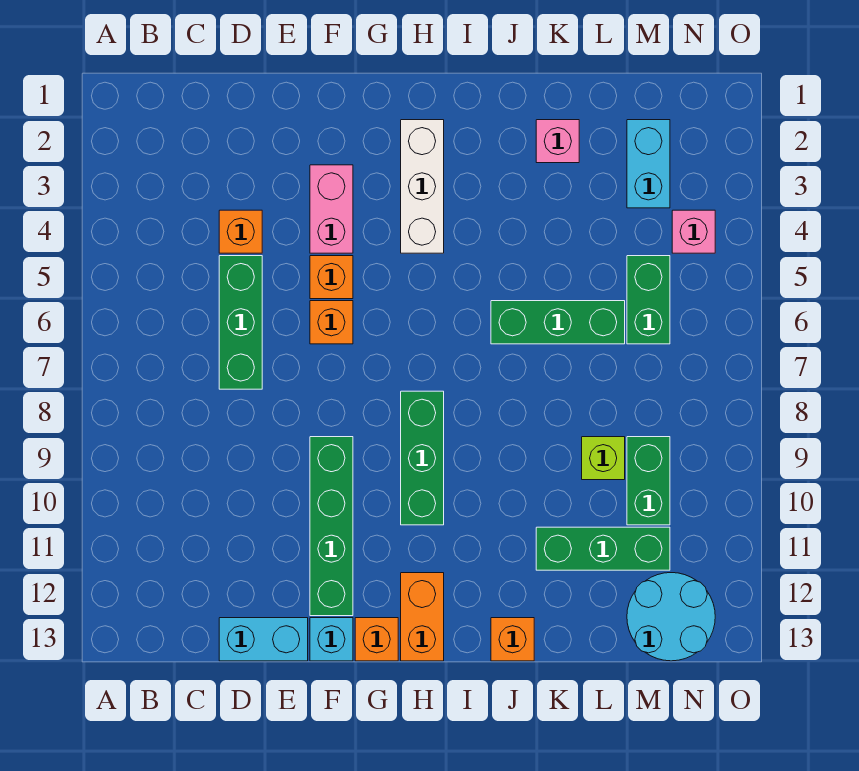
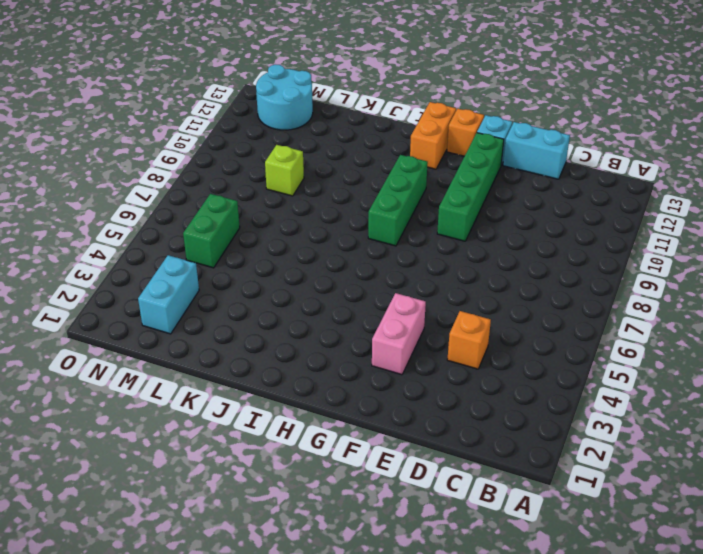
none -> green 1x3 brick [219,256,262,389]
none -> orange 1x1 brick [310,256,353,299]
none -> orange 1x1 brick [310,301,353,344]

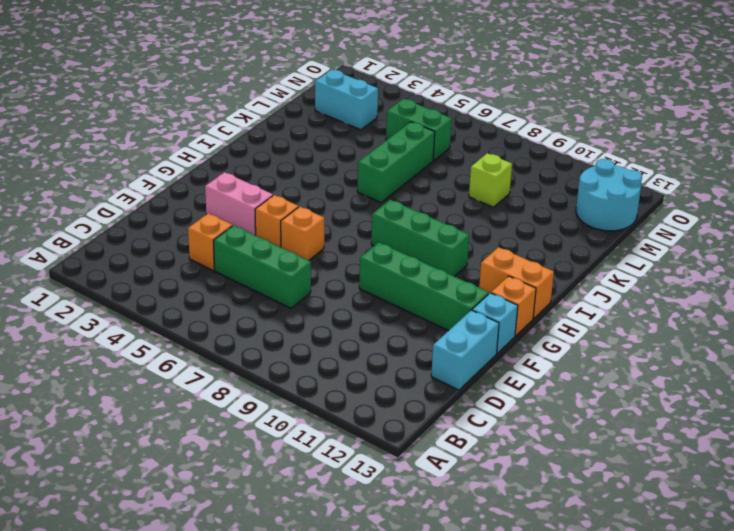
none -> white 1x3 brick [401,120,444,253]
none -> orange 1x1 brick [491,618,534,661]
none -> pink 1x1 brick [536,120,579,163]

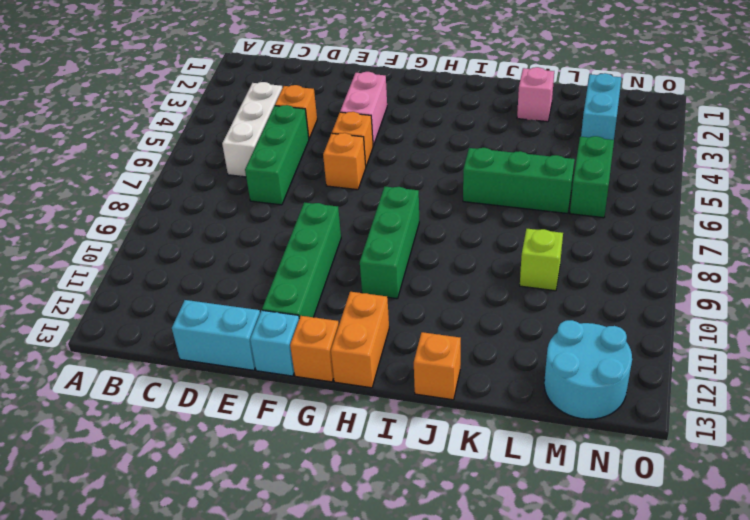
white 1x3 brick [222,82,282,177] -> white 1x3 brick moved to [401,120,444,253]
none -> green 1x3 brick [536,527,670,570]
none -> green 1x2 brick [627,437,670,525]
none -> pink 1x1 brick [672,210,715,253]

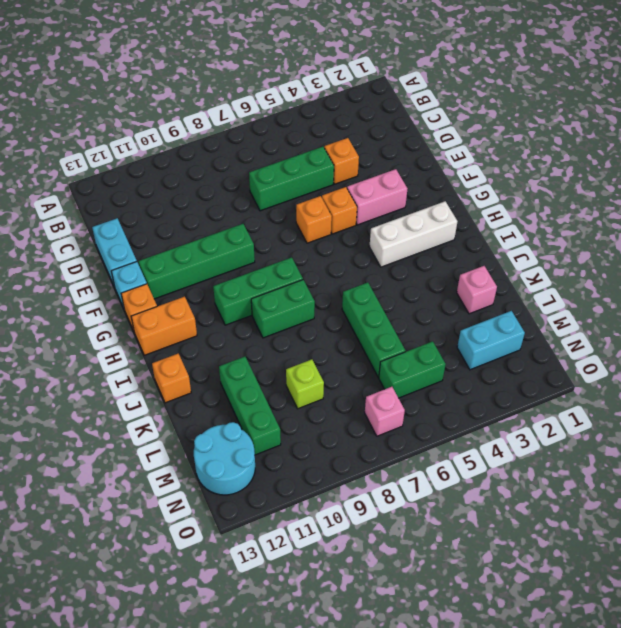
green 1x2 brick [251,280,315,338] -> green 1x2 brick moved to [627,437,670,525]
pink 1x1 brick [365,387,405,436] -> pink 1x1 brick moved to [672,210,715,253]

